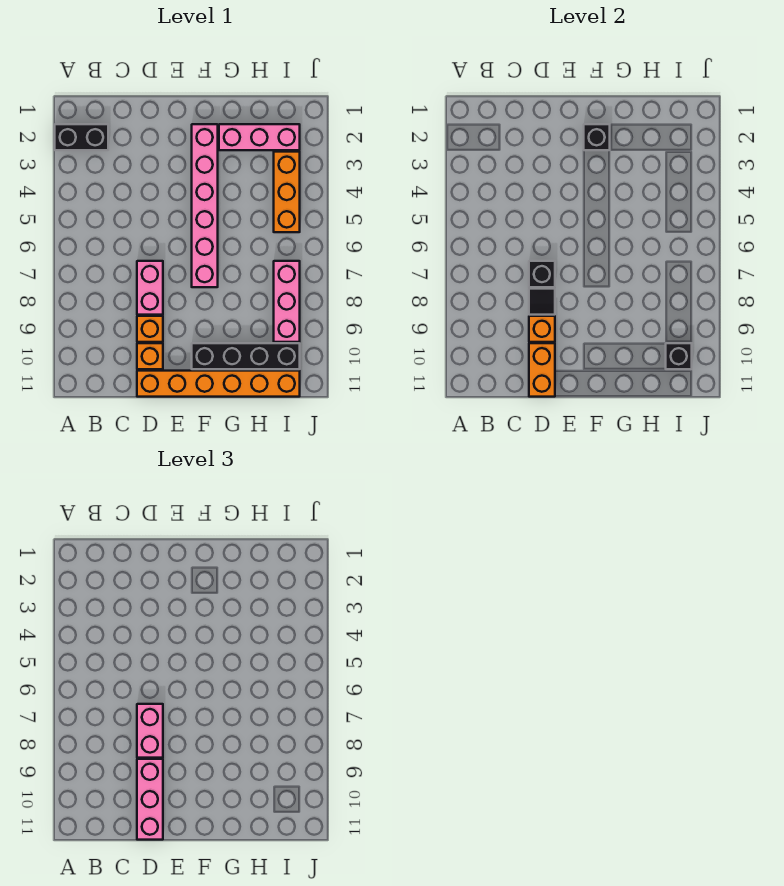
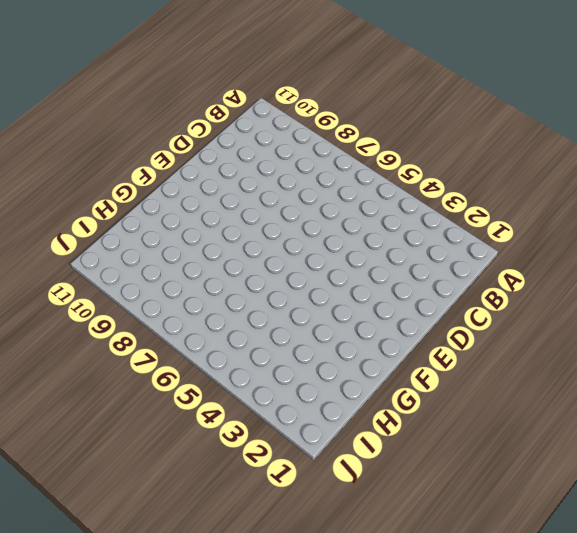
none -> black 1x2 brick [55,124,108,150]
none -> pink 1x2 brick [137,261,163,315]
none -> orange 1x1 brick [137,316,163,342]

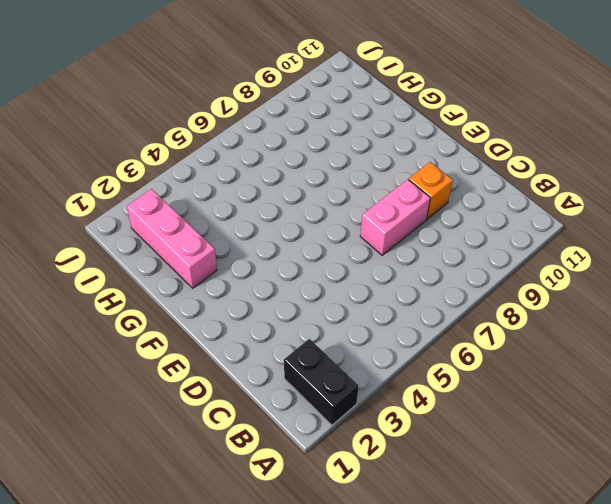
none -> orange 1x1 brick [137,343,163,369]
none -> orange 1x6 brick [137,371,300,397]
none -> pink 1x6 brick [192,124,218,287]

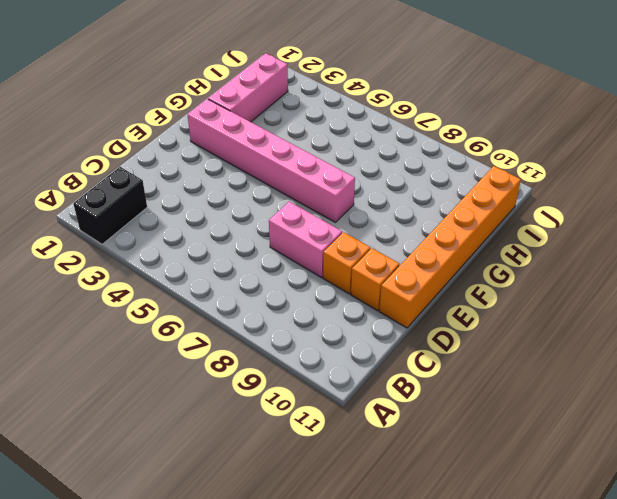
none -> black 1x4 brick [192,343,300,369]
none -> orange 1x3 brick [274,152,300,232]
none -> pink 1x3 brick [274,261,300,342]

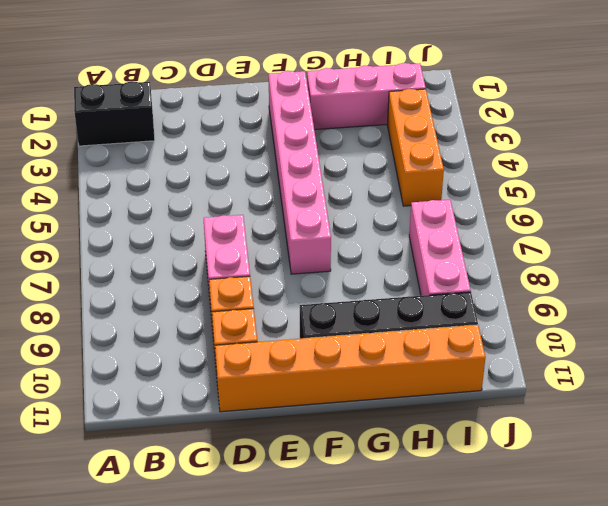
none -> black 1x1 brick [529,261,555,287]
none -> black 1x1 tile [529,289,555,315]
none -> orange 1x1 brick [529,316,555,342]

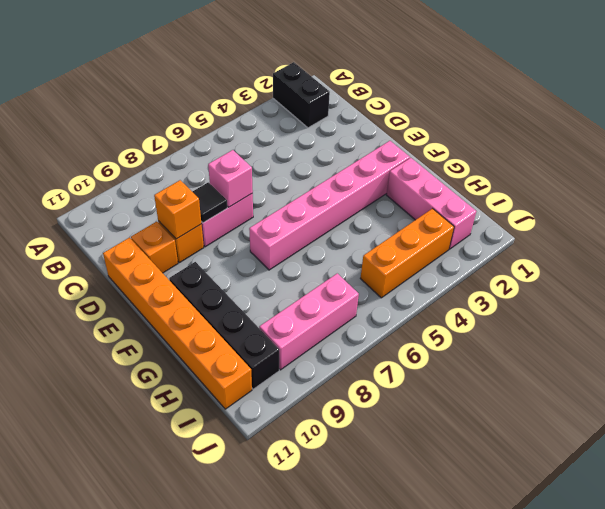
pink 1x1 brick [208,150,253,207] -> black 1x1 brick [529,261,555,287]
none -> orange 1x2 brick [529,343,555,397]
none -> black 1x1 brick [584,124,610,150]
none -> black 1x1 brick [666,343,692,369]

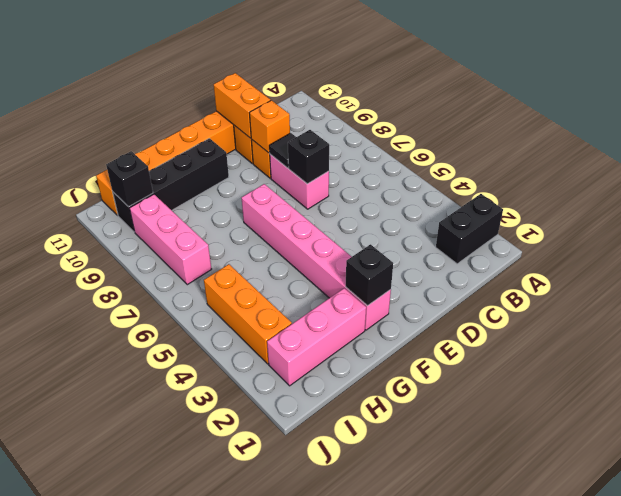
none -> pink 1x2 brick [137,704,163,758]
none -> pink 1x3 brick [137,759,163,840]

